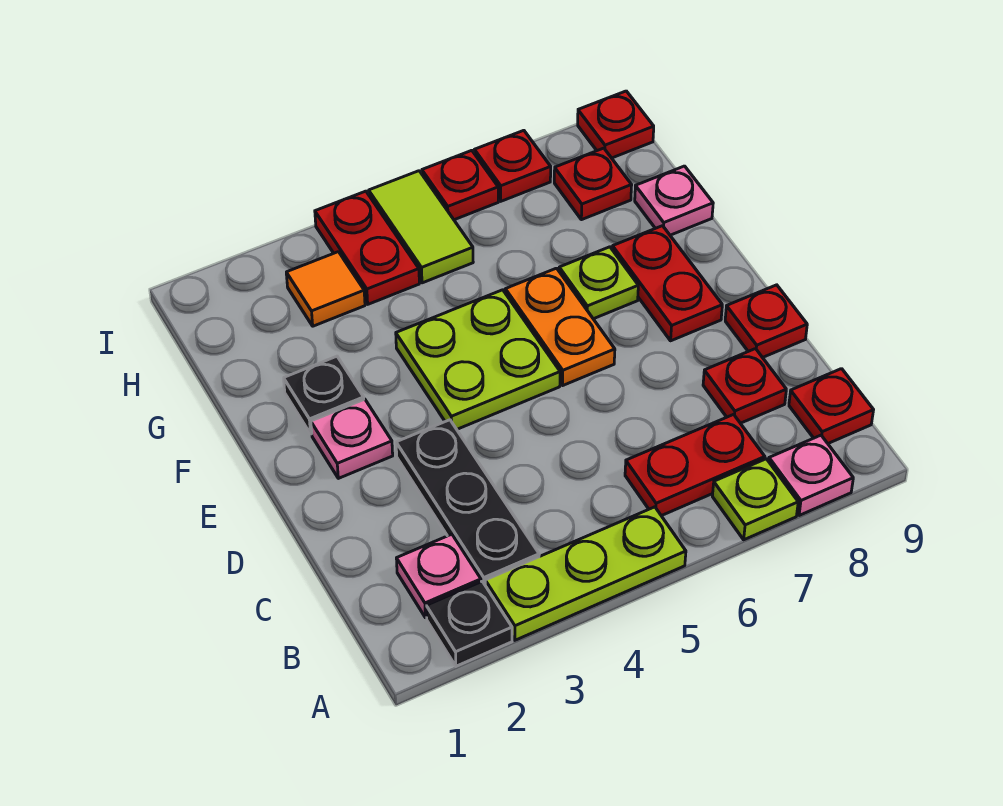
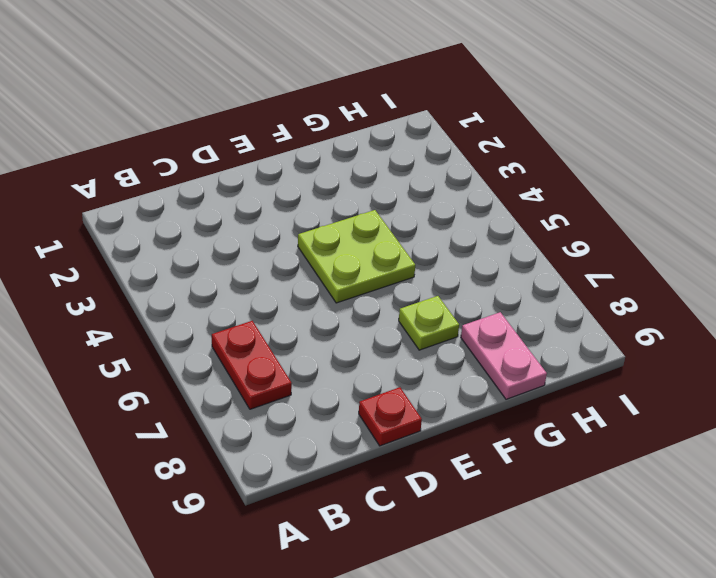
pink 1x2 plate [461,312,547,399] -> pink 1x1 plate [635,166,713,235]
none -> black 1x1 plate [426,581,512,666]
none -> lime 1x3 plate [485,507,686,640]
none -> lime 1x1 plate [712,459,798,540]

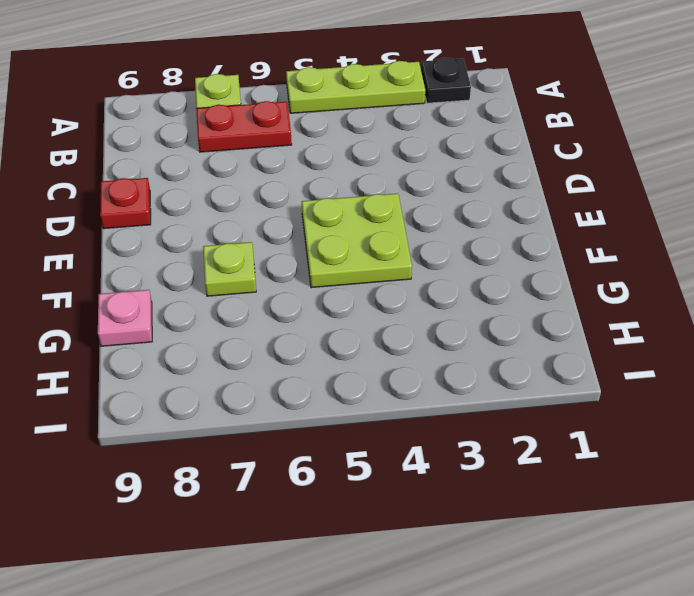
none -> pink 1x1 plate [769,435,853,516]
none -> pink 1x1 plate [396,534,481,618]
none -> black 1x3 plate [396,420,539,584]

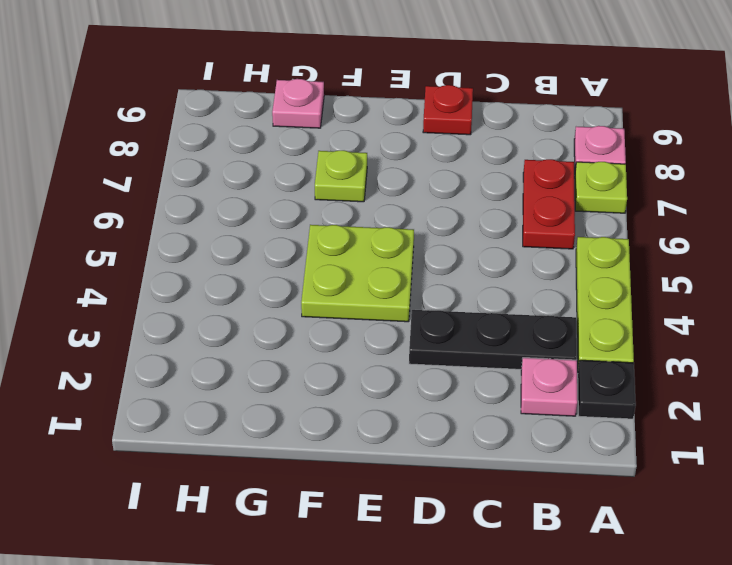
none -> red 1x1 plate [789,369,873,443]
none -> red 1x1 plate [703,349,786,423]
none -> pink 1x1 plate [311,399,393,478]

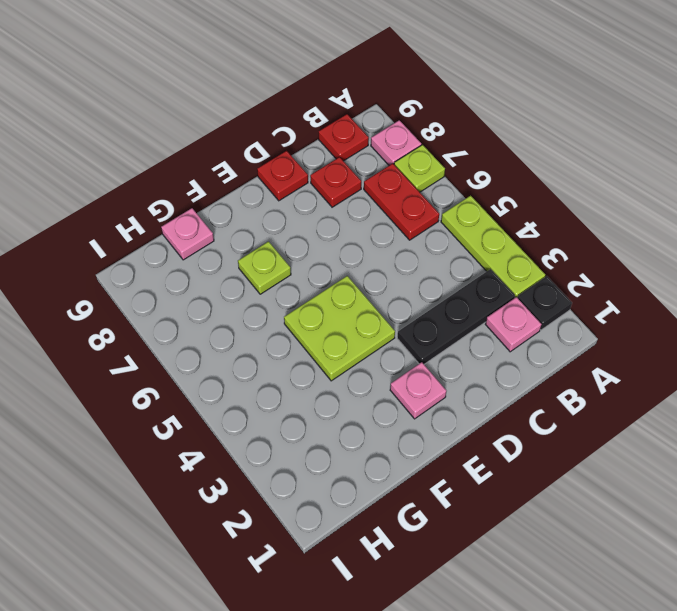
none -> orange 1x2 plate [505,268,615,386]
none -> red 1x2 plate [612,226,722,341]
none -> black 1x1 plate [284,356,364,434]

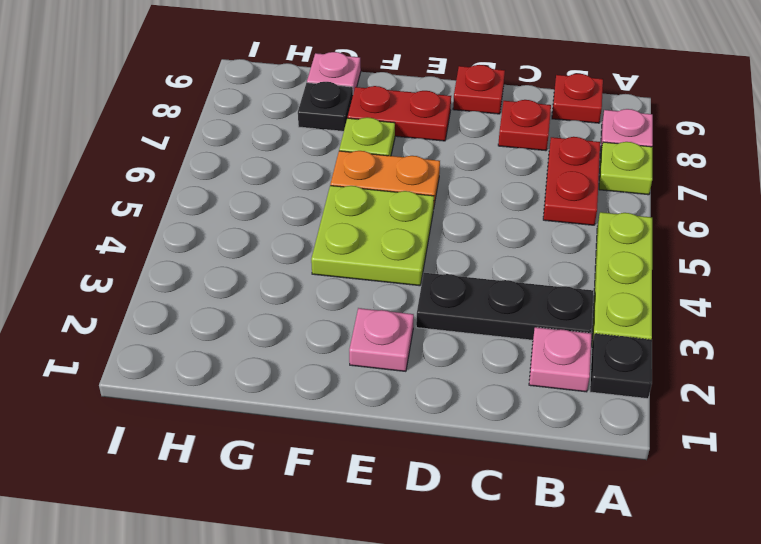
black 1x1 plate [298,82,353,131] -> black 1x1 plate moved to [284,356,364,434]
none -> orange 1x1 tile [286,252,365,326]
none -> red 1x2 plate [315,191,419,304]
none -> lime 1x2 tile [369,171,473,283]

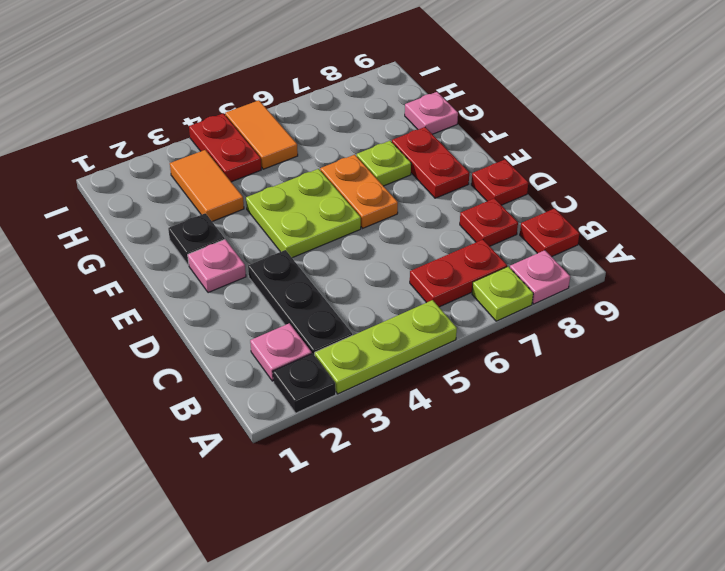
orange 1x2 tile [170,150,244,222] -> orange 1x1 tile [286,252,365,326]
orange 1x2 tile [225,100,298,169] -> lime 1x2 tile [369,171,473,283]
none -> red 1x1 plate [554,148,632,220]
none -> red 1x1 plate [422,150,498,220]
none -> red 1x1 plate [474,130,551,201]

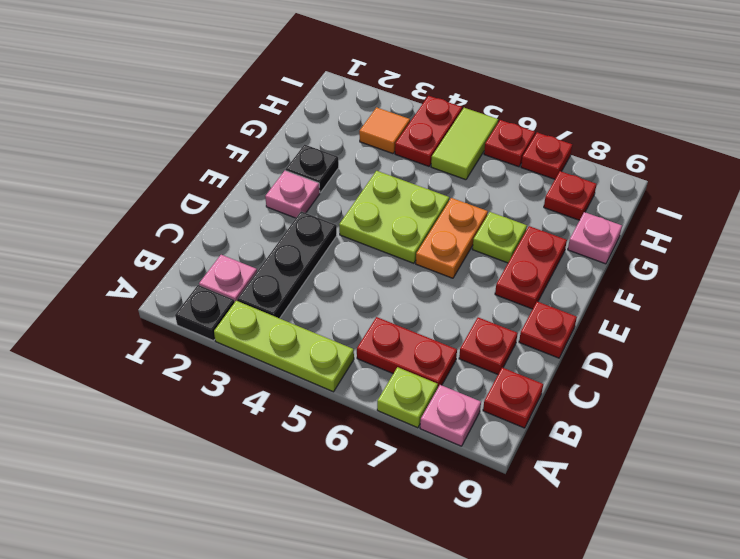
none -> red 1x1 plate [578,91,654,158]

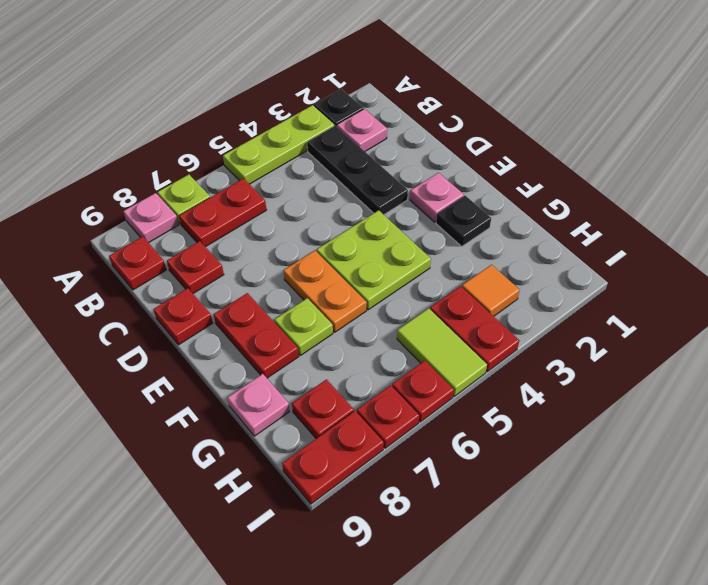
red 1x2 plate [282,411,384,504] -> red 1x1 plate [578,91,654,158]

